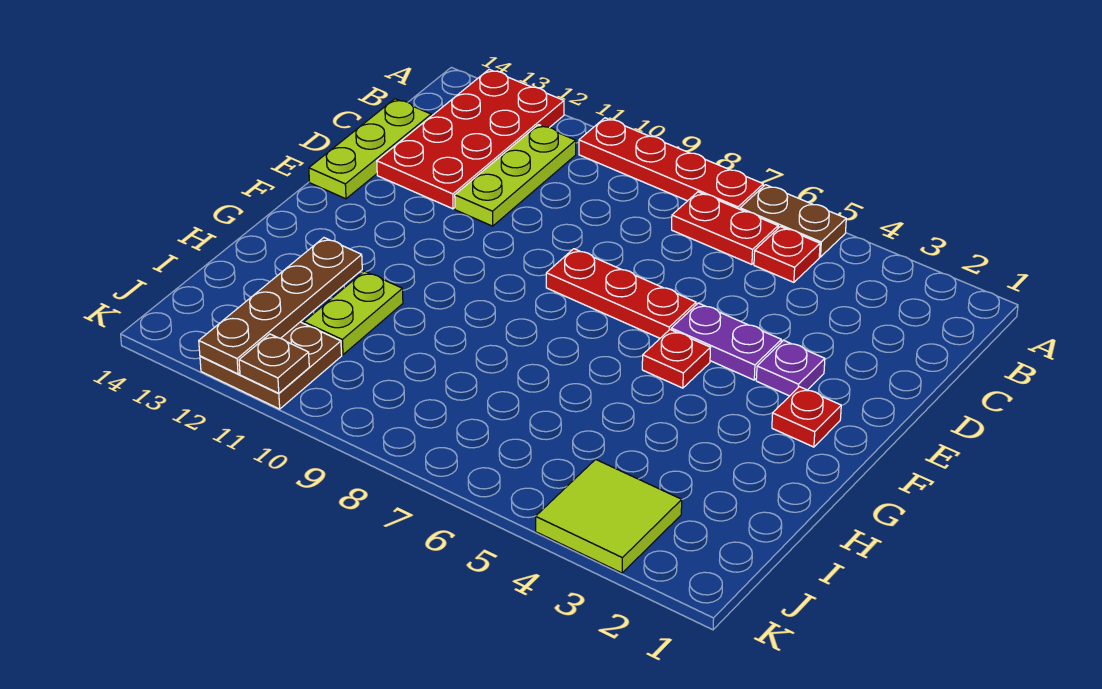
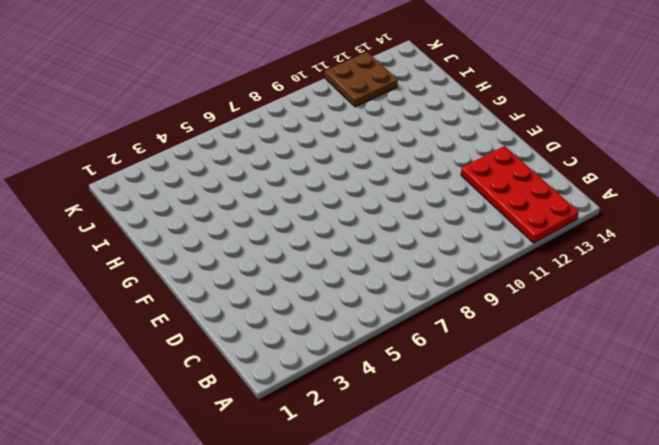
none -> brown 1x2 plate [740,185,846,257]
none -> red 1x4 plate [579,118,763,209]
none -> red 1x1 plate [754,227,820,282]

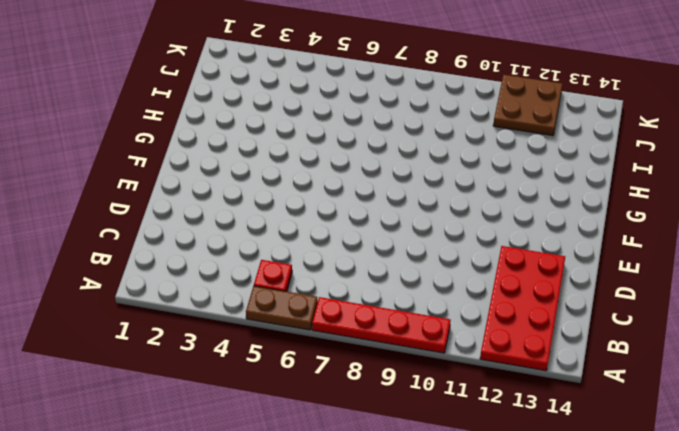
none -> red 1x2 plate [672,192,778,264]
none -> lime 1x3 plate [455,125,576,226]
none -> lime 1x3 plate [309,99,431,199]

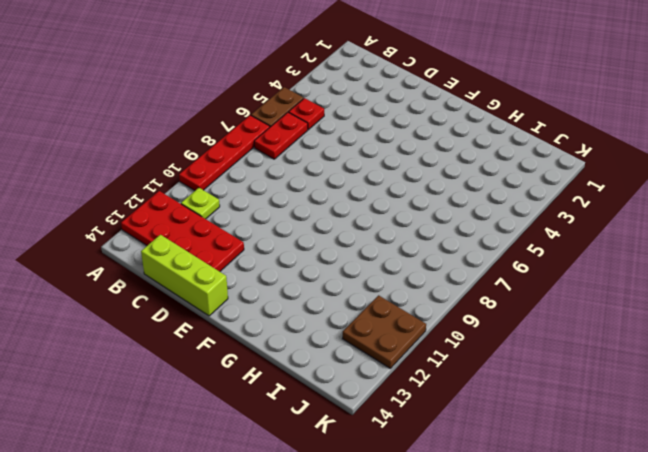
lime 1x1 plate [181,188,220,219] -> lime 1x3 plate [455,125,576,226]
lime 1x3 brick [141,235,228,316] -> lime 1x3 plate [309,99,431,199]
none -> purple 1x1 plate [756,340,825,396]
none -> purple 1x2 plate [671,303,781,380]
none -> red 1x3 plate [546,249,696,338]

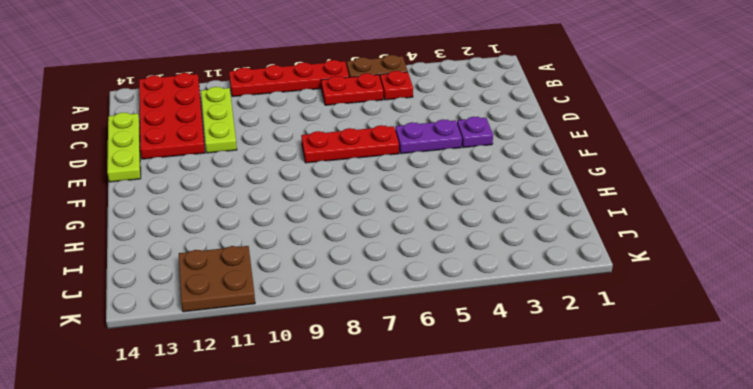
none -> red 1x1 plate [772,387,841,447]
none -> red 1x1 plate [642,330,710,388]
none -> lime 1x2 plate [304,271,403,355]

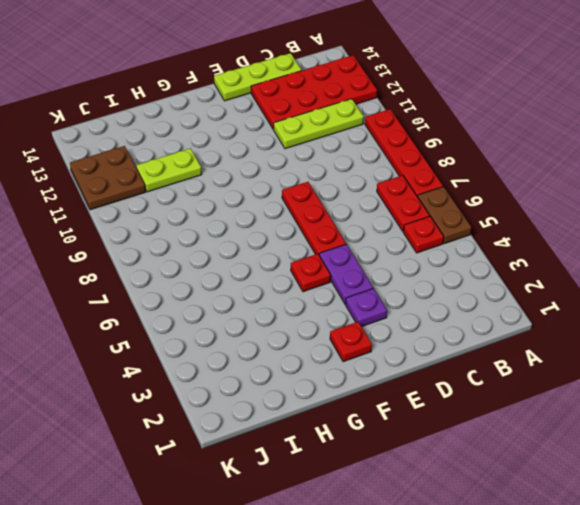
none -> lime 2x2 tile [536,459,682,573]
none -> brown 1x4 plate [199,238,362,374]
none -> brown 1x1 plate [239,334,309,393]

